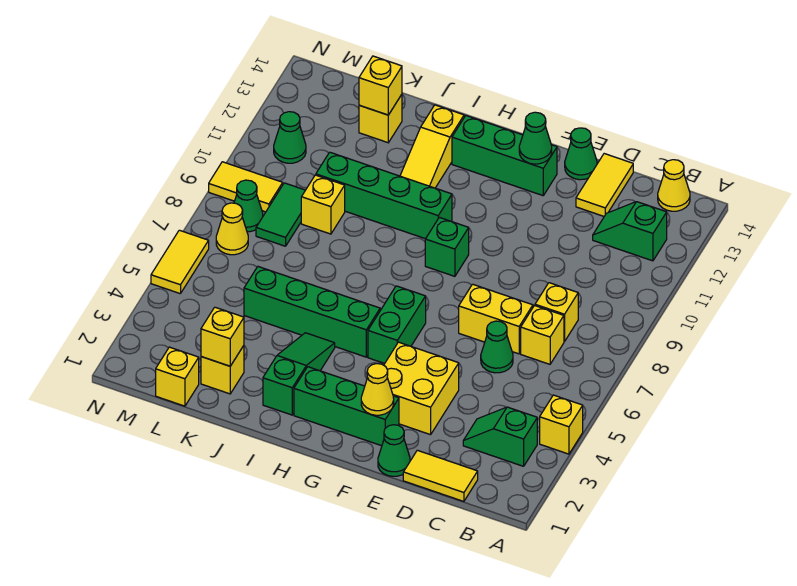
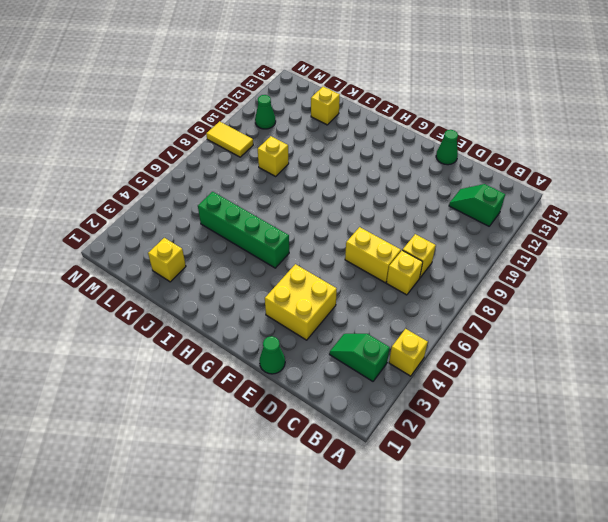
none -> yellow 1x1 cone [658,160,690,211]
none -> yellow 1x2 tile [403,450,478,501]
none -> green 1x1 cone [481,321,513,373]
none -> yellow 1x2 tile [576,154,633,216]

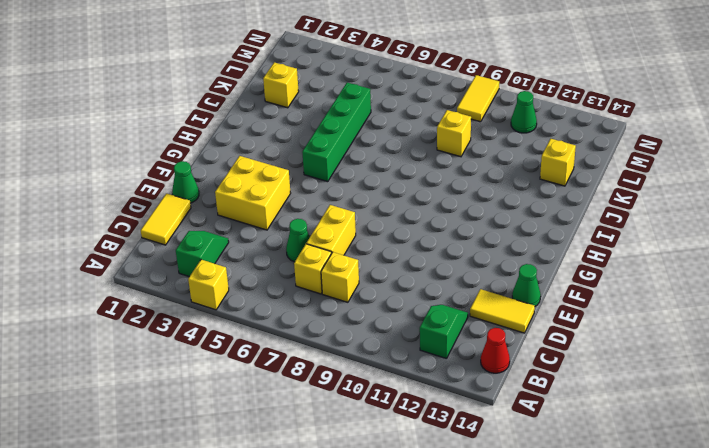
red 1x1 cone [481,328,510,373] -> yellow 1x1 cone [658,160,690,211]
none -> green 1x3 brick [294,367,399,446]
none -> green 1x3 brick [452,116,557,196]
none -> green 1x2 brick [368,286,426,363]
none -> green 1x1 brick [425,217,469,276]

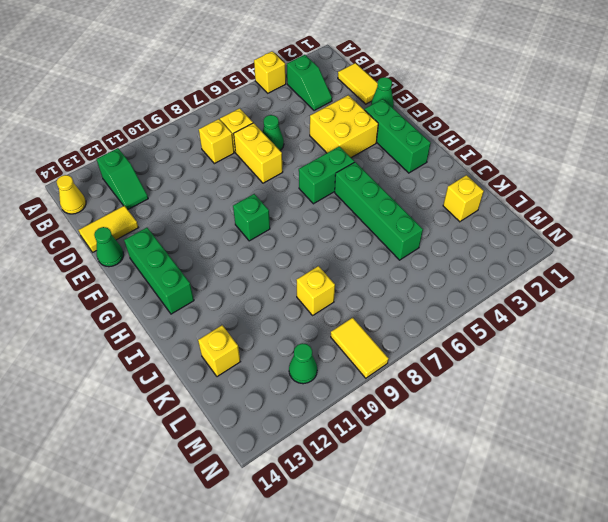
none -> green 1x4 brick [316,152,452,239]
none -> green 1x3 slope [263,333,335,415]
none -> yellow 1x3 slope [400,105,464,188]
none -> yellow 1x1 brick [156,347,199,406]

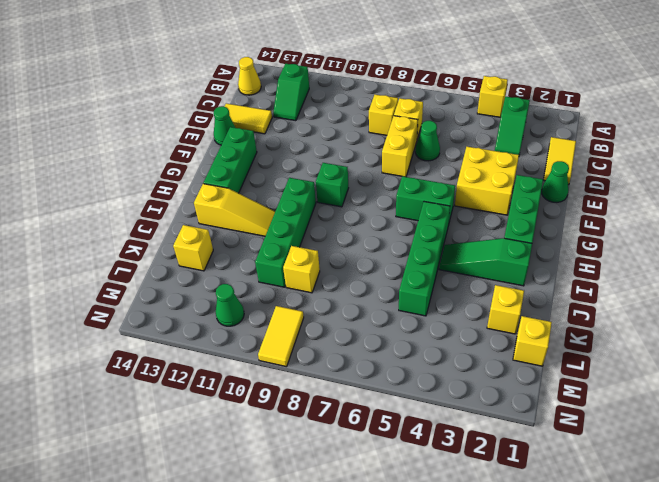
none -> green 1x2 tile [256,183,305,246]
none -> yellow 1x1 cone [216,203,248,255]
none -> green 1x1 cone [234,180,263,232]
none -> yellow 1x2 tile [151,230,209,294]

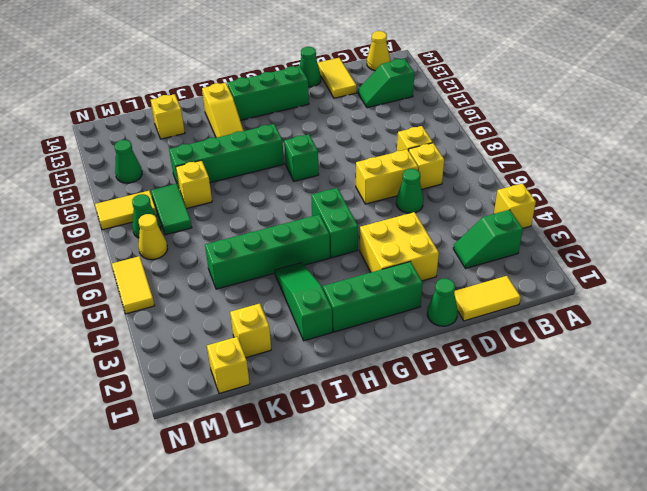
none -> yellow 1x1 cone [361,364,394,415]
none -> green 1x1 cone [519,112,552,164]
none -> yellow 1x1 brick [201,307,244,366]
none -> yellow 1x1 brick [359,56,402,115]

